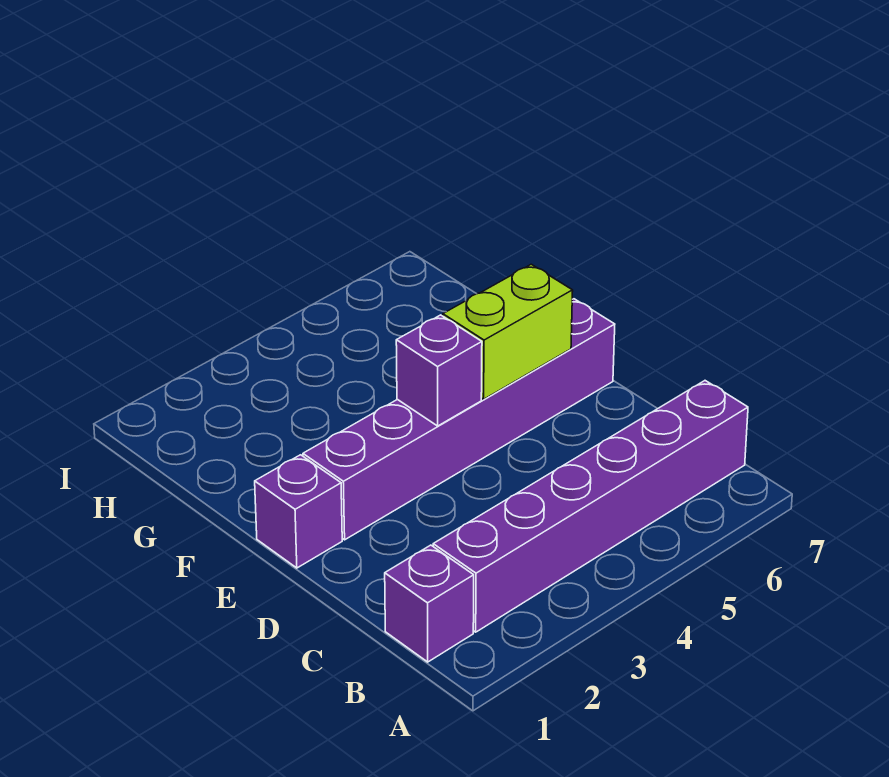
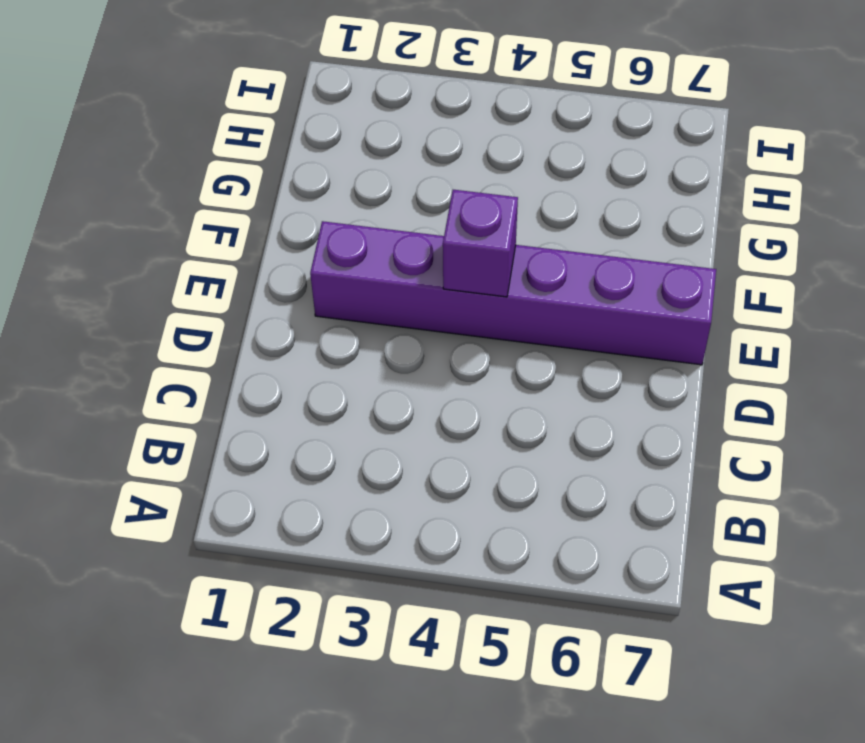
none -> purple 1x1 brick [385,545,474,662]
none -> purple 1x6 brick [433,381,748,632]

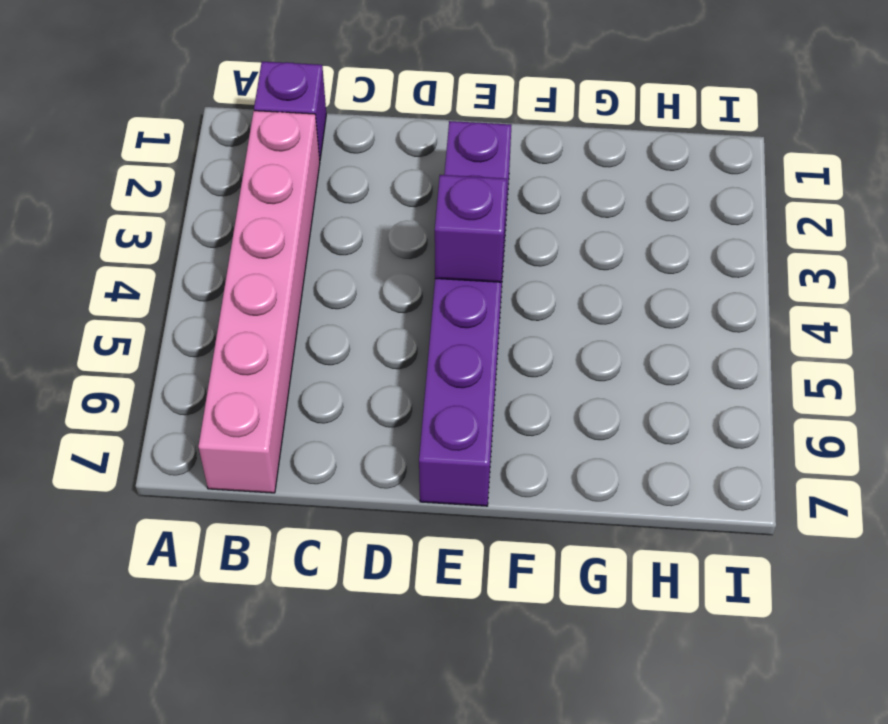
pink 1x6 brick [198,111,320,493] -> purple 1x6 brick [433,381,748,632]
none -> purple 1x1 brick [255,455,342,568]
none -> lime 1x2 brick [443,264,573,399]

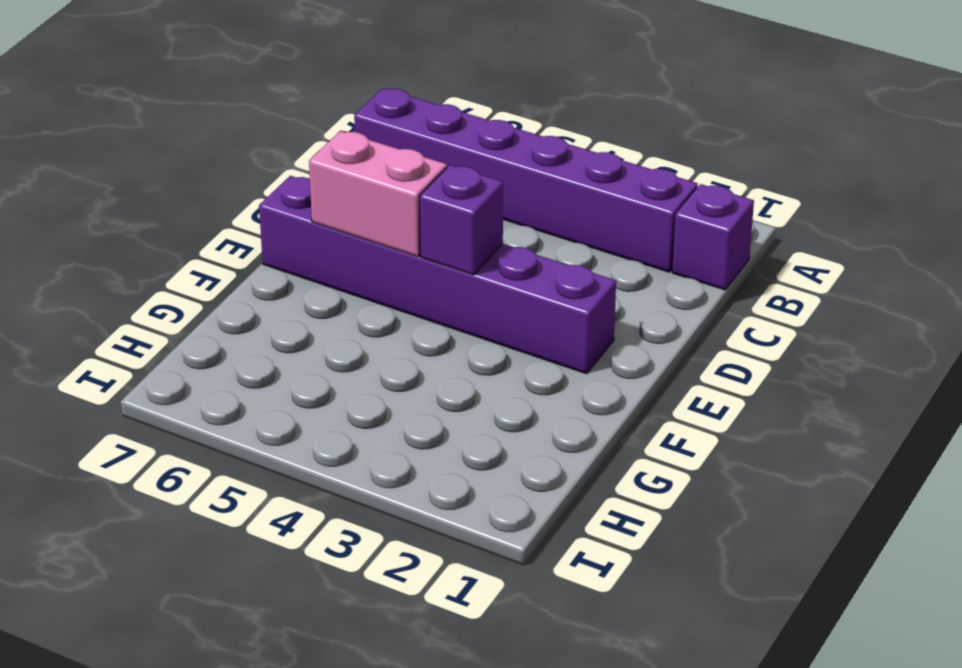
pink 1x2 brick [309,131,447,257] -> lime 1x2 brick [443,264,573,399]
none -> purple 1x1 brick [255,455,342,568]

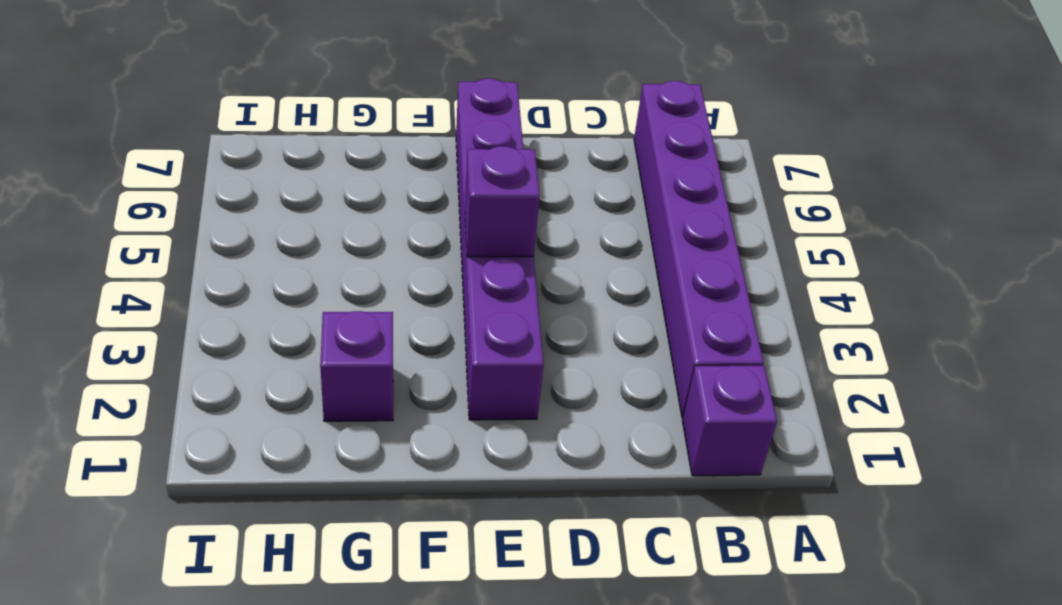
purple 1x1 brick [320,311,393,421] -> purple 1x1 brick moved to [255,455,342,568]
none -> lime 1x2 brick [443,264,573,399]

